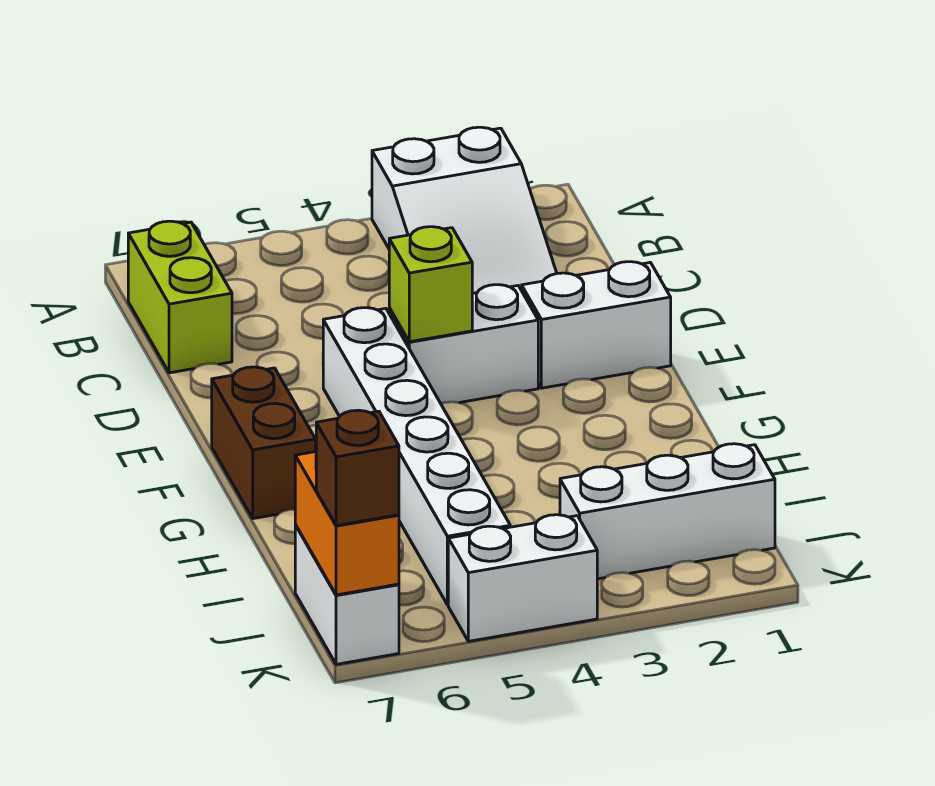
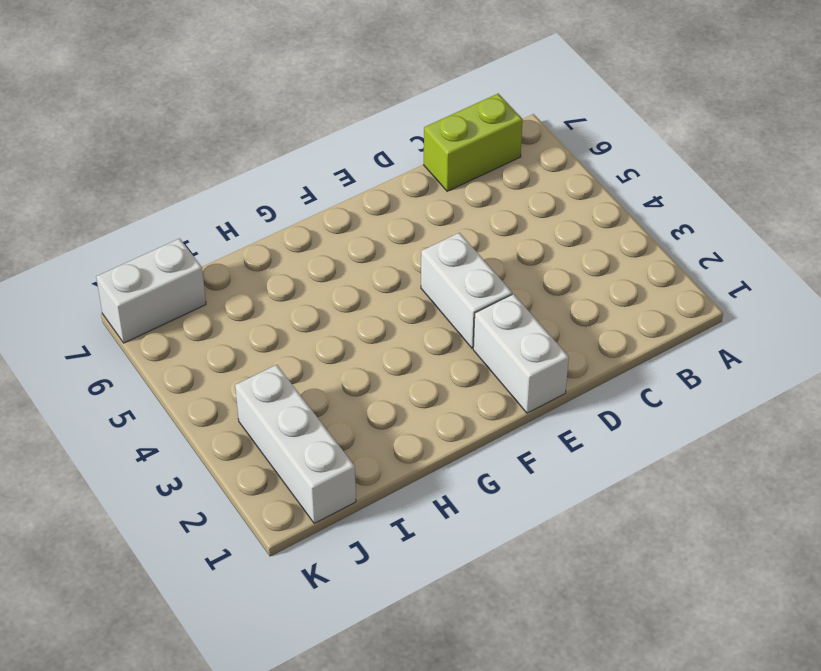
none -> white 2x3 slope [372,127,557,293]
none -> white 1x6 brick [323,308,510,605]
none -> brown 1x2 brick [212,367,316,519]

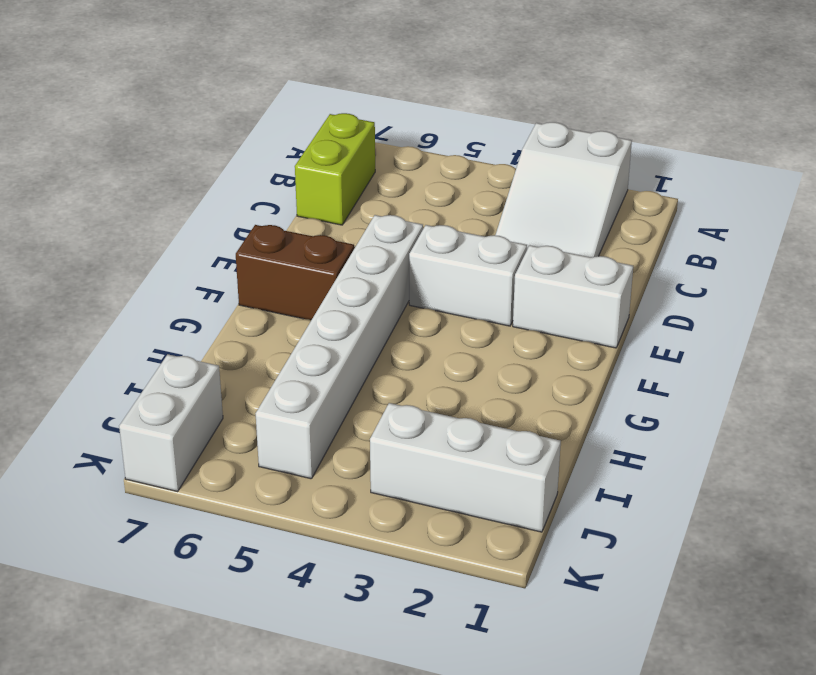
brown 1x2 brick [236,225,354,320] -> brown 1x2 brick turned to [212,367,316,519]
none -> white 1x2 brick [448,515,597,641]
none -> lime 1x1 brick [389,227,472,342]
none -> orange 1x2 brick [295,452,399,595]

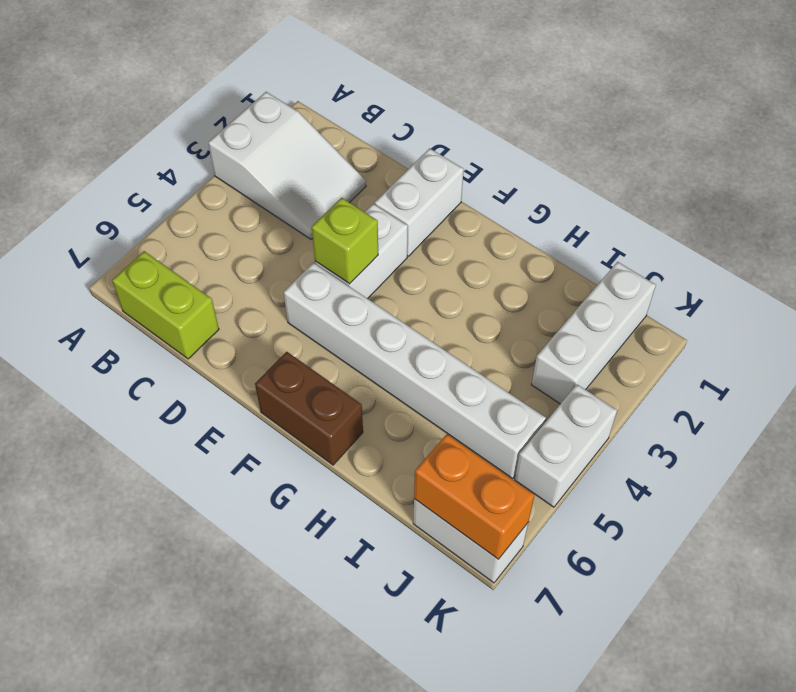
none -> brown 1x1 brick [316,410,399,526]

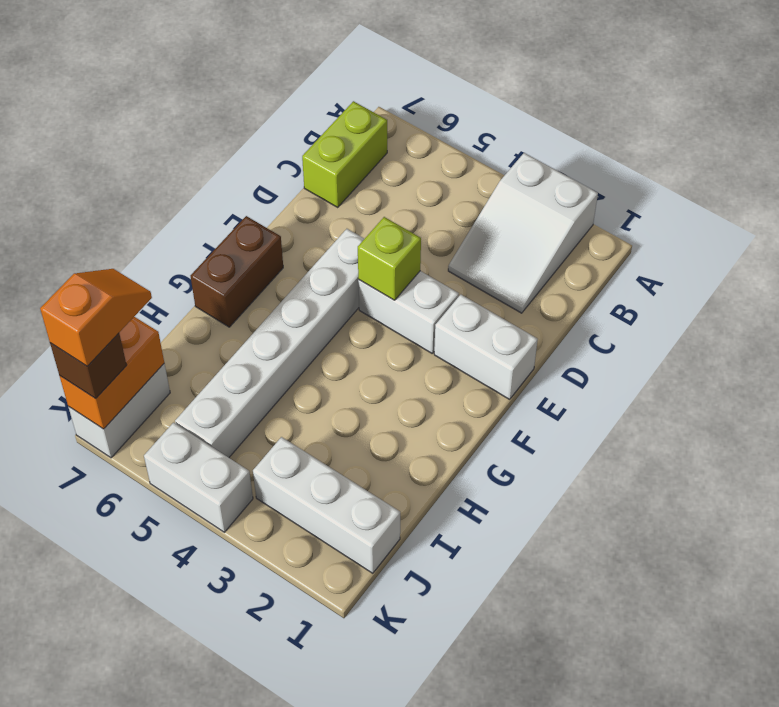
orange 1x2 slope [40,269,152,366] -> none

